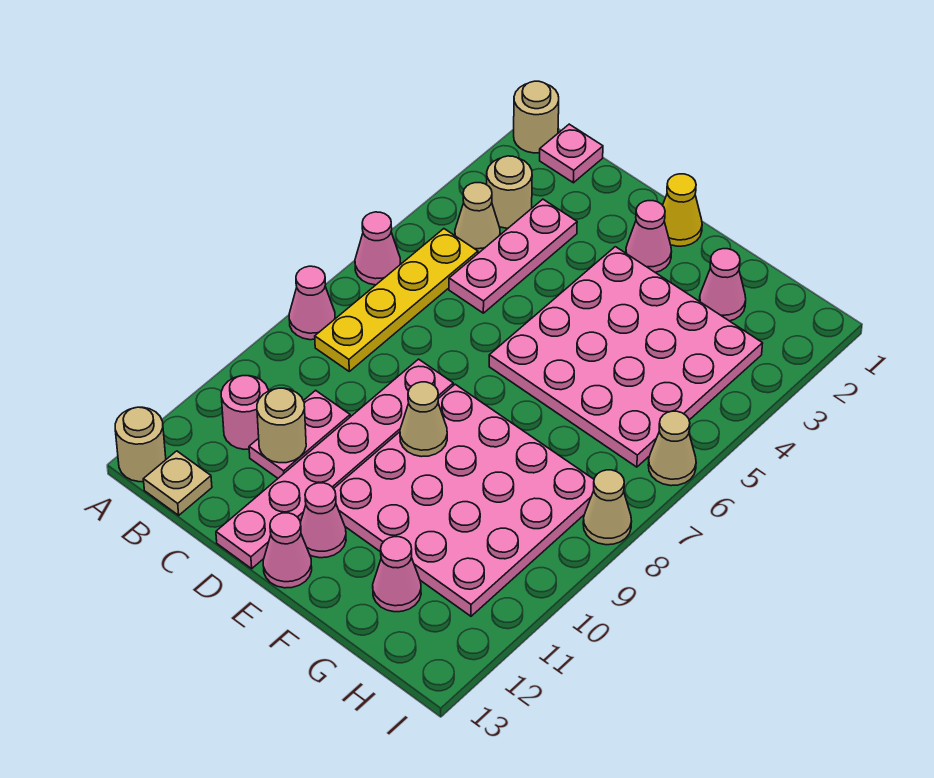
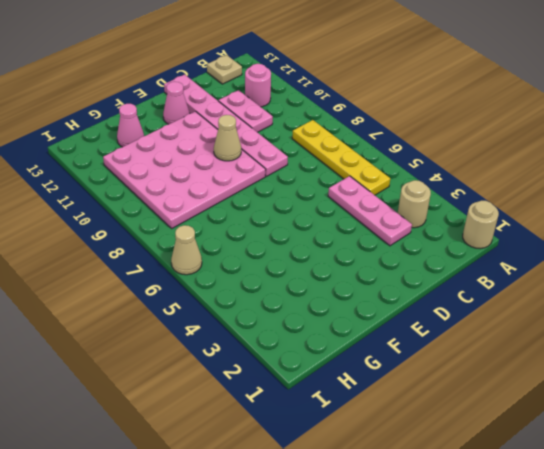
none -> pink 1x1 cone [355,212,401,285]
none -> pink 1x1 cone [289,266,335,340]
none -> tan 1x1 round brick [115,407,166,482]

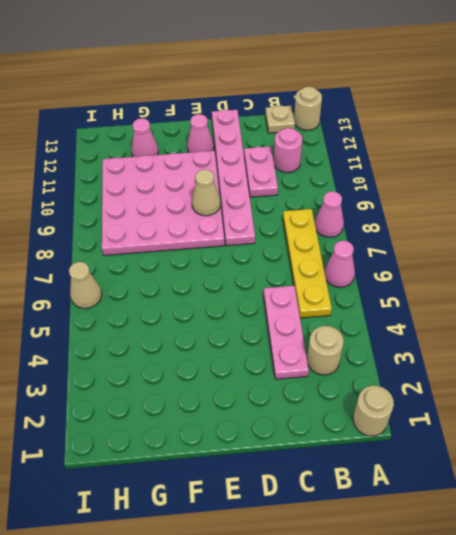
none -> pink 1x1 plate [540,124,603,183]
none -> tan 1x1 cone [455,183,500,253]
none -> yellow 1x1 cone [663,174,702,246]

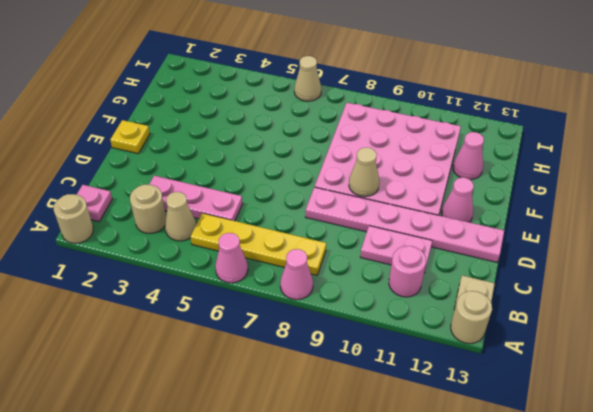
yellow 1x1 plate [110,120,150,154] -> yellow 1x1 cone [663,174,702,246]
none -> pink 1x1 cone [626,201,672,272]
none -> pink 4x4 plate [489,247,763,467]
none -> pink 1x1 cone [263,513,312,588]

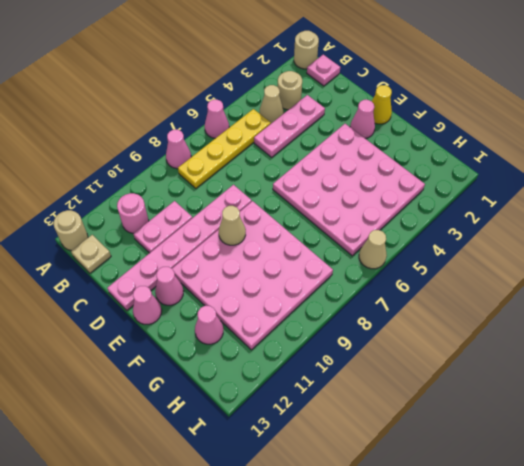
none -> pink 1x1 cone [699,249,746,321]
none -> tan 1x1 cone [583,470,632,545]
none -> tan 1x1 round brick [257,388,306,463]

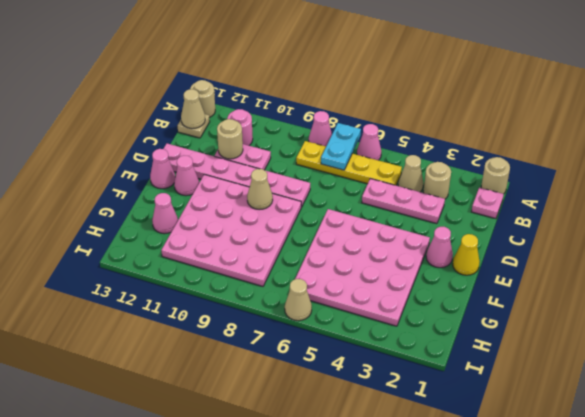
cyan 1x2 plate [321,123,361,170] -> none
tan 1x1 cone [181,89,205,129] -> tan 1x1 cone moved to [583,470,632,545]
none -> pink 1x1 cone [699,249,746,321]

